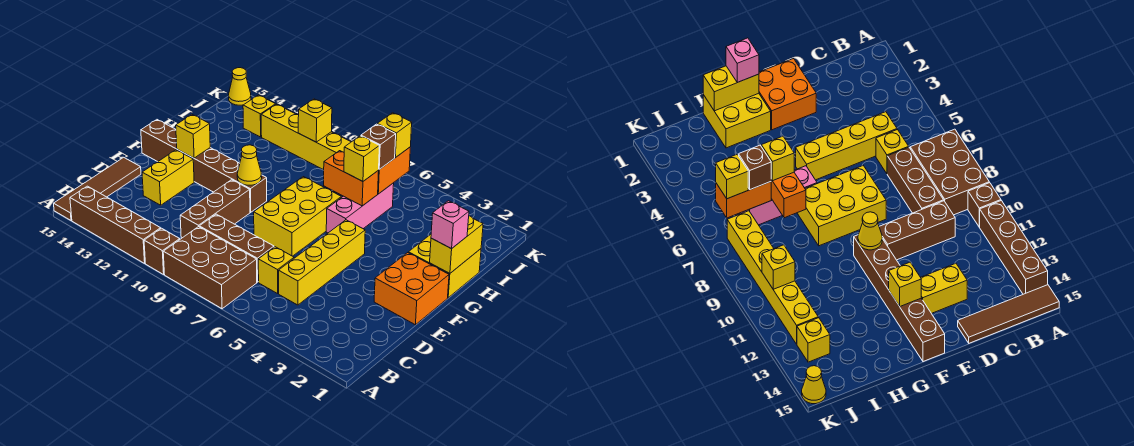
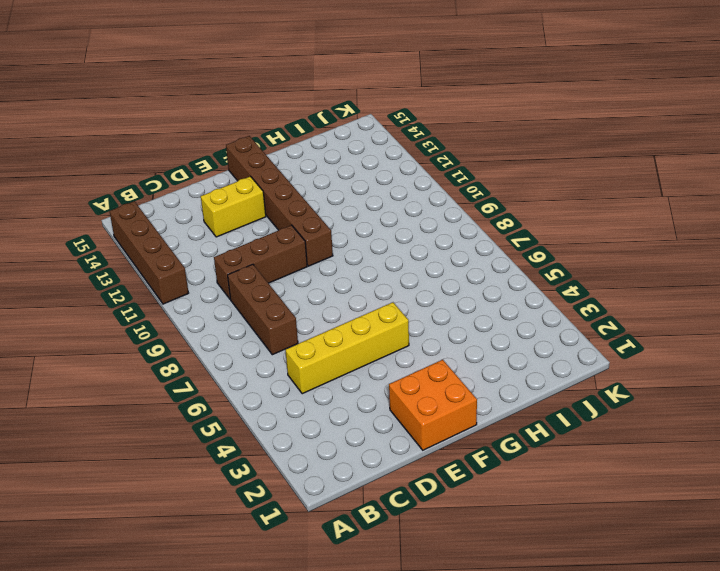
none -> brown 2x3 brick [163,227,257,309]
none -> brown 1x1 brick [144,228,180,274]
none -> brown 1x4 tile [54,157,141,221]

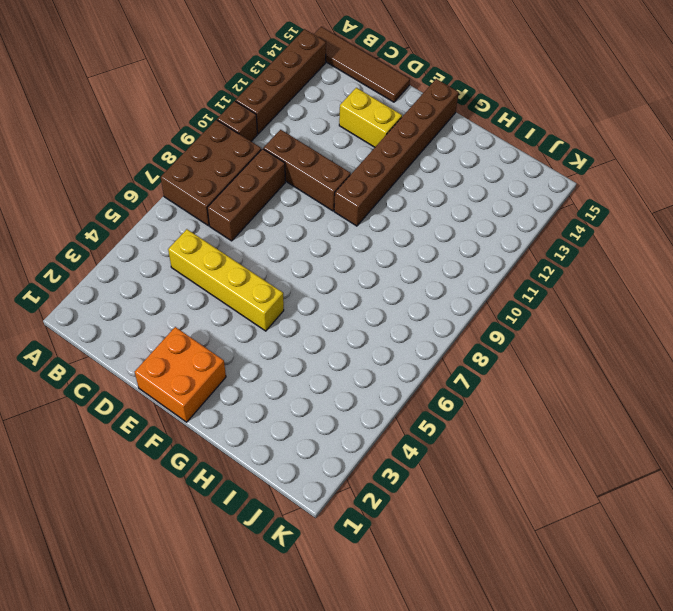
none -> yellow 1x1 brick [258,247,294,294]
none -> yellow 2x3 brick [254,177,341,256]
none -> yellow 2x2 brick [408,234,481,298]

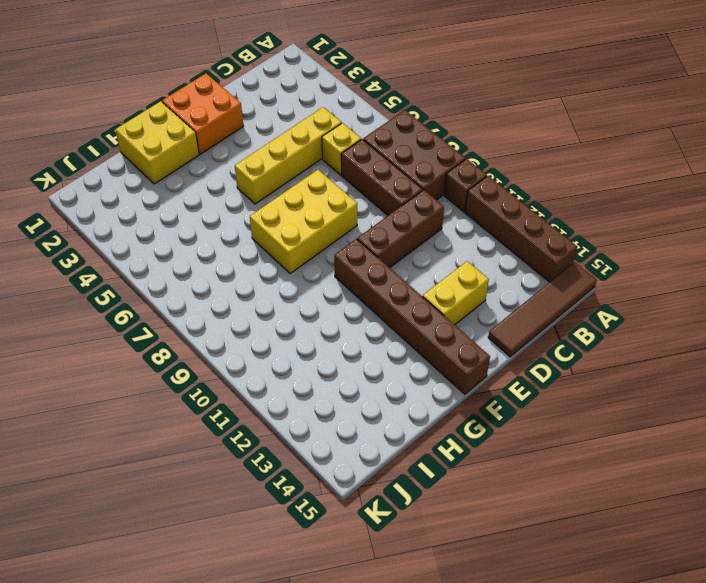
none -> pink 1x3 brick [326,183,394,233]
none -> yellow 1x6 brick [261,104,351,170]
none -> yellow 1x1 brick [243,95,276,137]

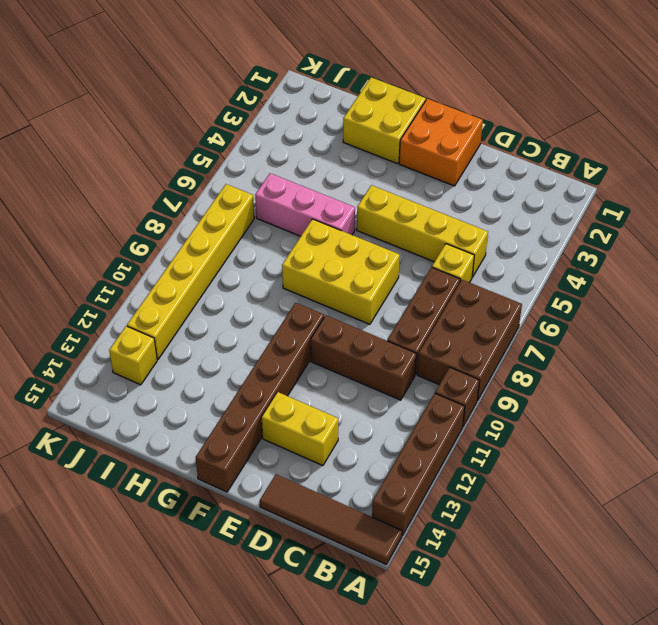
none -> yellow 1x1 cone [229,68,251,105]
none -> yellow 1x1 cone [237,145,262,185]
none -> yellow 1x1 brick [176,115,210,158]

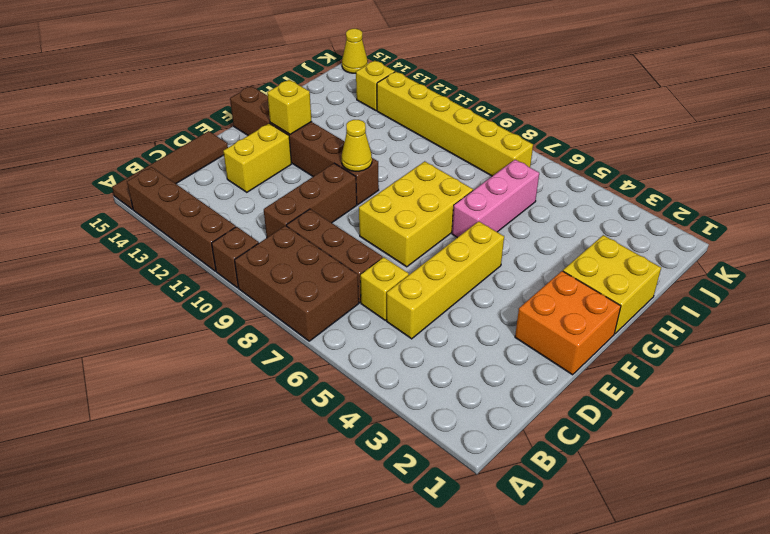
none -> yellow 1x2 brick [430,216,483,274]
none -> orange 1x2 brick [324,151,379,206]
none -> orange 1x2 brick [378,147,410,194]

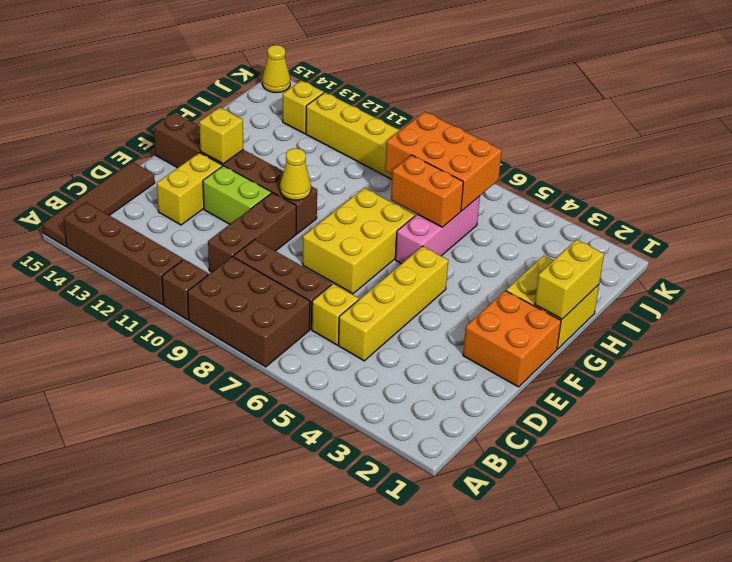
lime 1x2 brick [203,166,271,224] -> none
orange 2x3 brick [385,112,502,211] -> orange 1x2 brick [378,147,410,194]
none -> yellow 1x1 brick [298,99,332,142]
none -> pink 1x1 brick [431,201,469,249]
none -> yellow 1x1 brick [344,136,379,181]

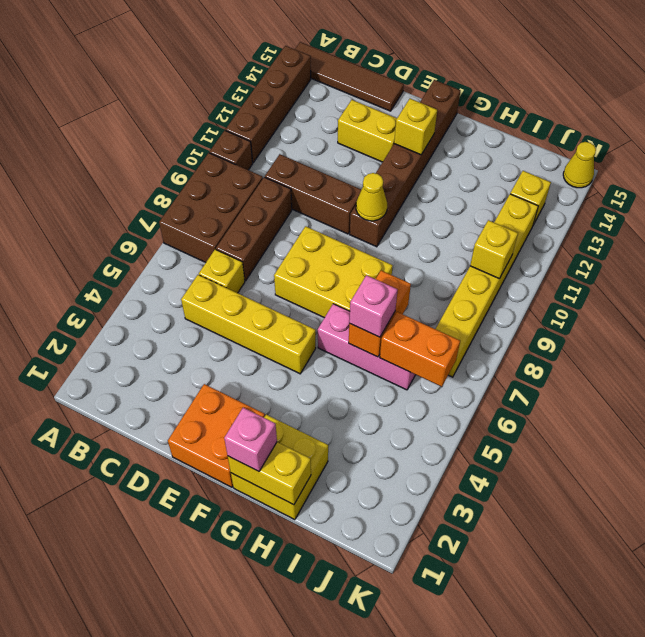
pink 1x1 brick [349,275,398,337] -> yellow 1x1 brick [344,136,379,181]
none -> brown 1x1 brick [361,124,396,169]
none -> yellow 1x1 brick [377,113,412,158]

